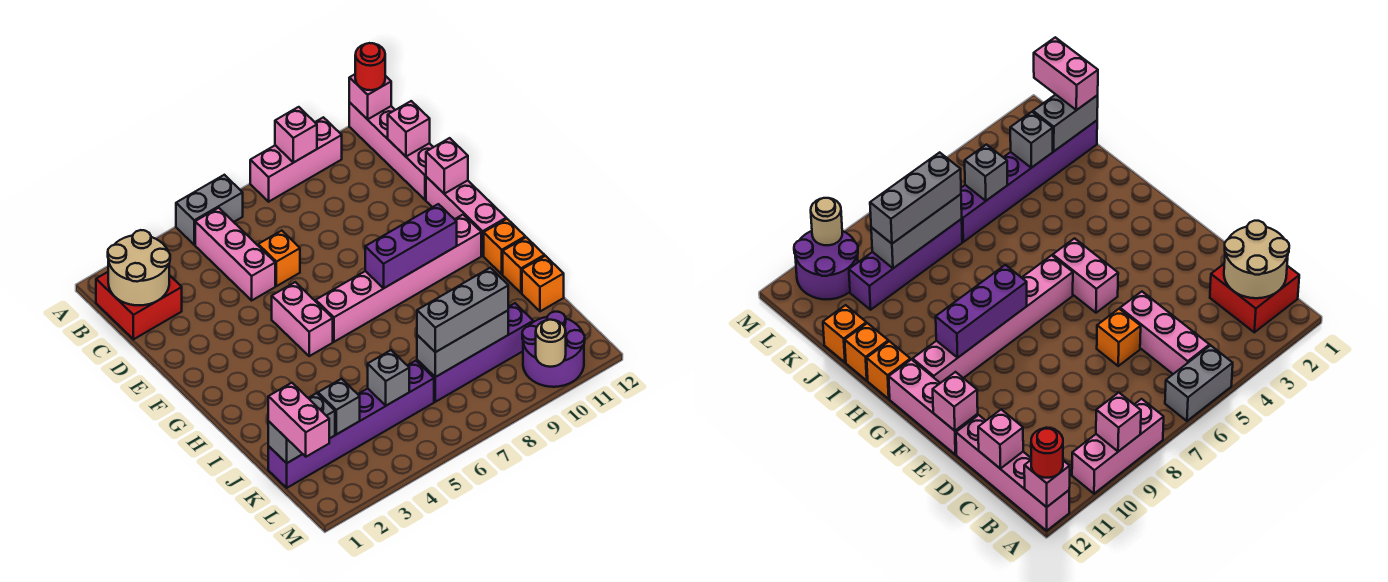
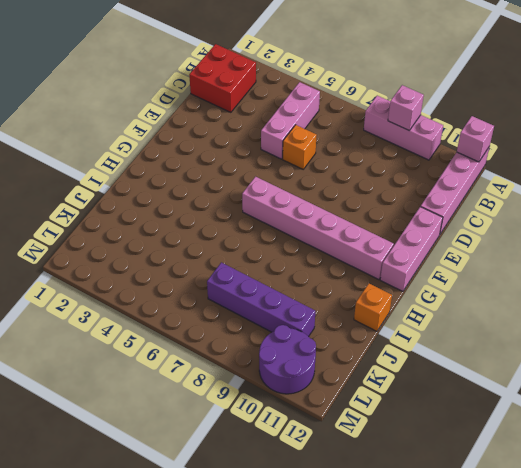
none -> grey 1x2 brick [176,175,243,245]
none -> pink 1x2 brick [272,282,333,356]
none -> orange 1x1 brick [484,219,525,274]

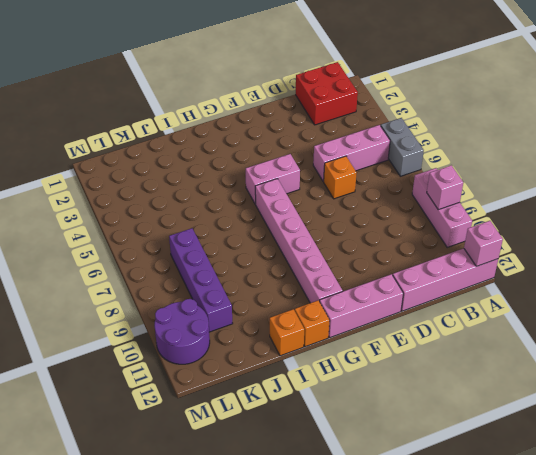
none -> orange 1x1 brick [522,256,564,311]
none -> purple 1x6 brick [268,361,434,488]
none -> tan 2x2 round brick [108,230,170,305]

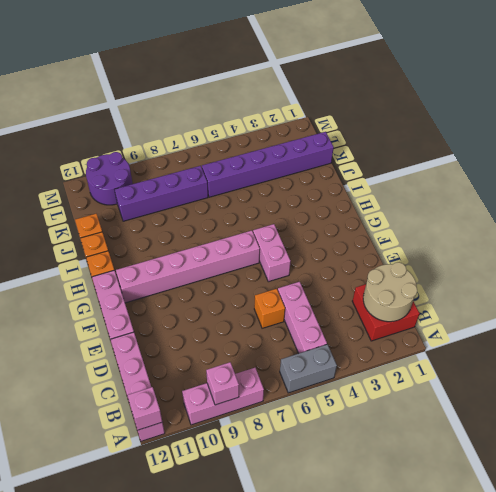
none -> pink 1x1 brick [388,101,430,156]
none -> pink 1x1 brick [426,138,468,194]
none -> purple 1x3 brick [365,204,457,289]

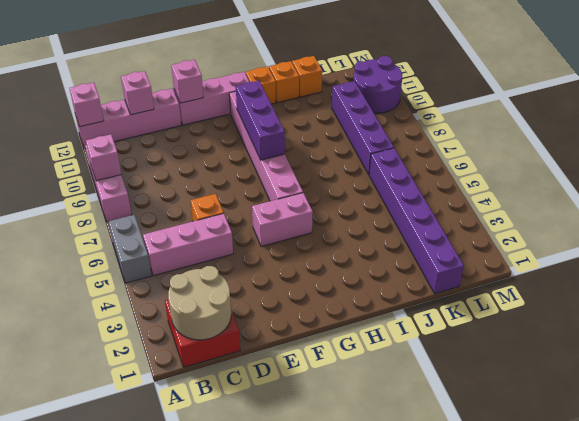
none -> grey 1x2 brick [268,393,335,463]
none -> grey 1x1 brick [318,379,360,434]
none -> grey 1x1 brick [368,350,409,406]

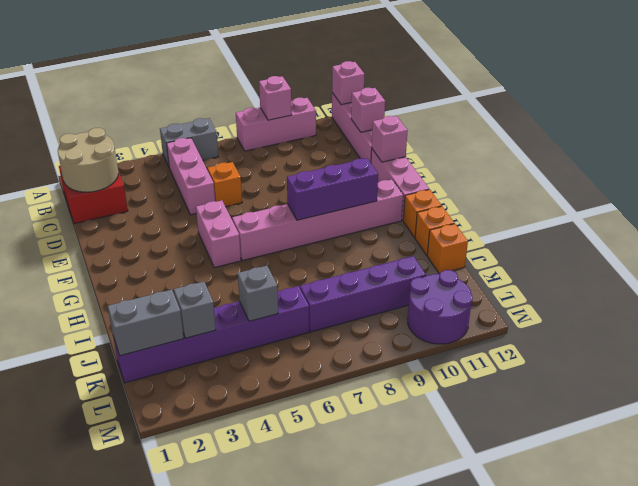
none -> grey 1x3 brick [417,311,508,377]
none -> tan 1x1 round brick [536,320,566,367]
none -> red 1x1 round brick [355,43,385,90]

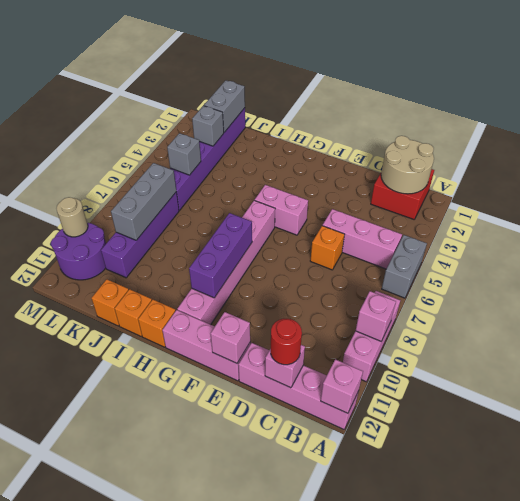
red 1x1 round brick [271,319,302,365] -> red 1x1 round brick moved to [355,43,385,90]
none -> pink 1x2 brick [268,383,329,457]
none -> grey 1x3 brick [417,268,508,352]

